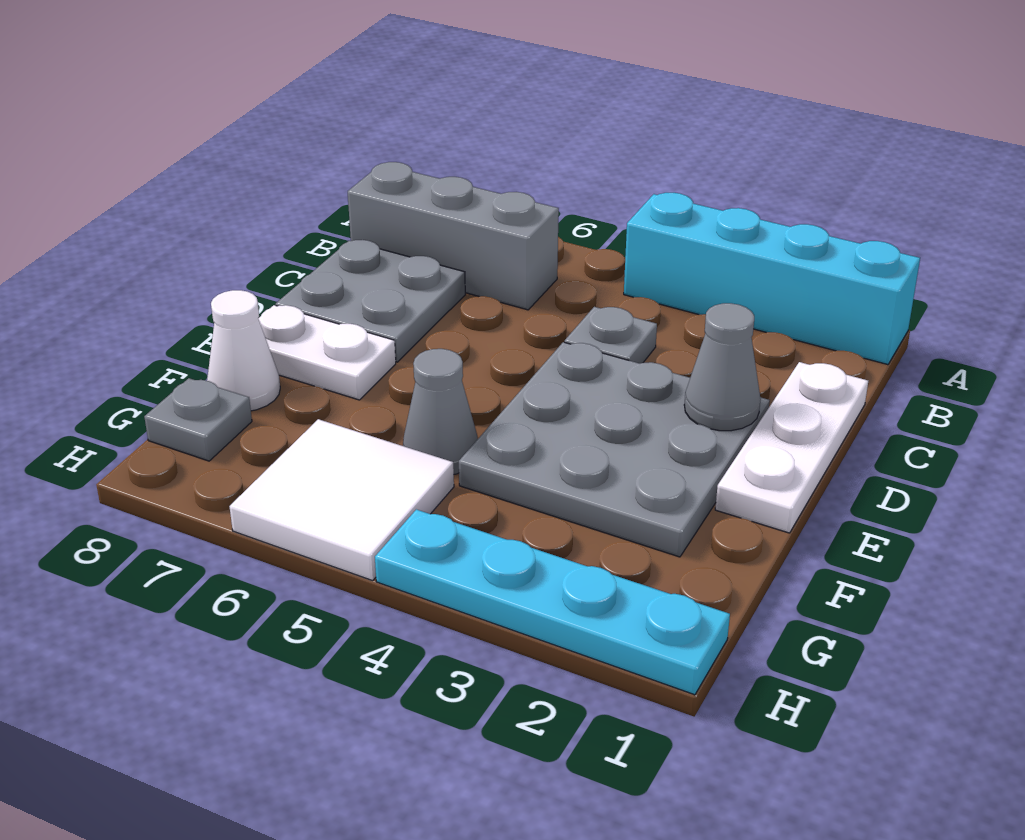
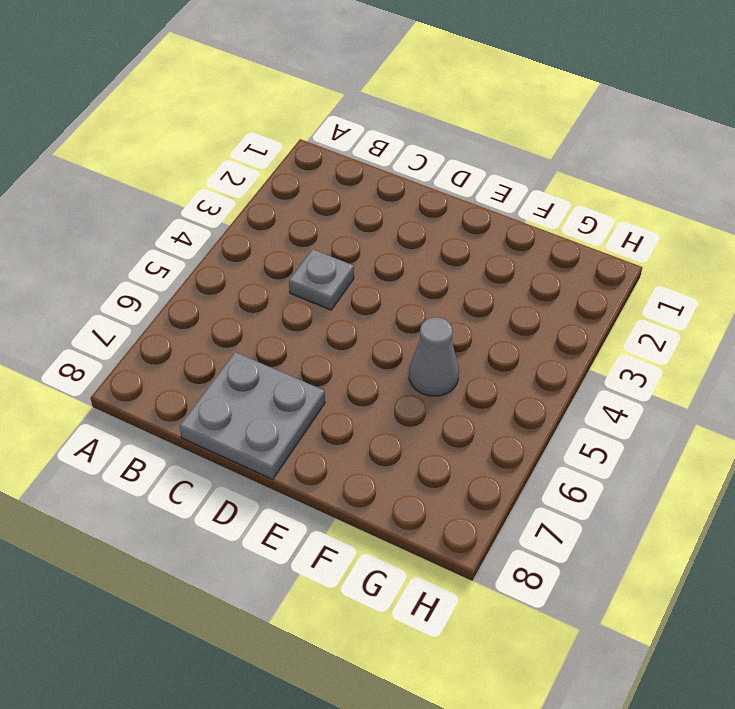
none -> cyan 1x4 brick [624,193,920,365]
none -> grey 1x3 brick [348,162,559,310]
none -> white 1x3 plate [715,362,868,533]

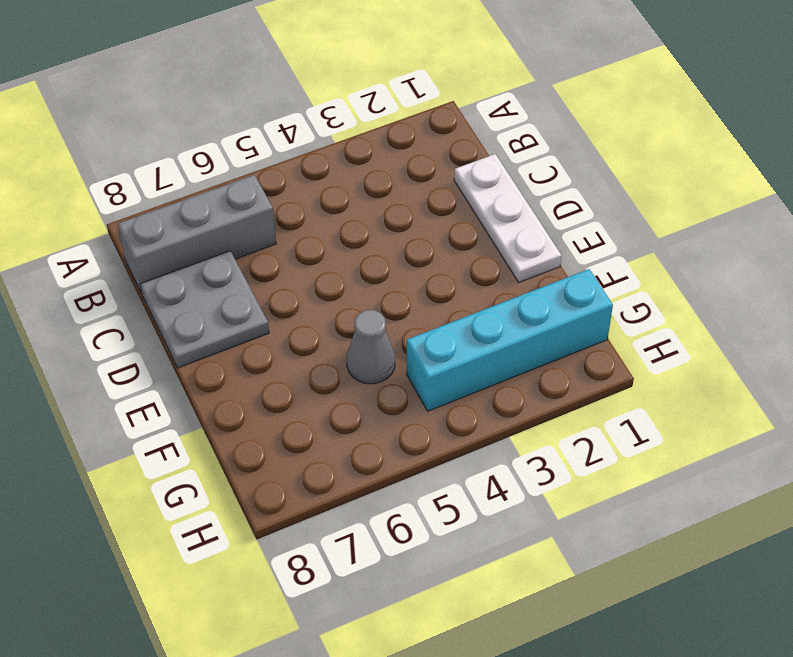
cyan 1x4 brick [407,269,613,411] -> cyan 1x4 brick moved to [624,193,920,365]
none -> grey 1x1 plate [565,307,657,364]
none -> grey 3x3 plate [459,342,770,557]
none -> white 1x2 plate [258,305,396,400]

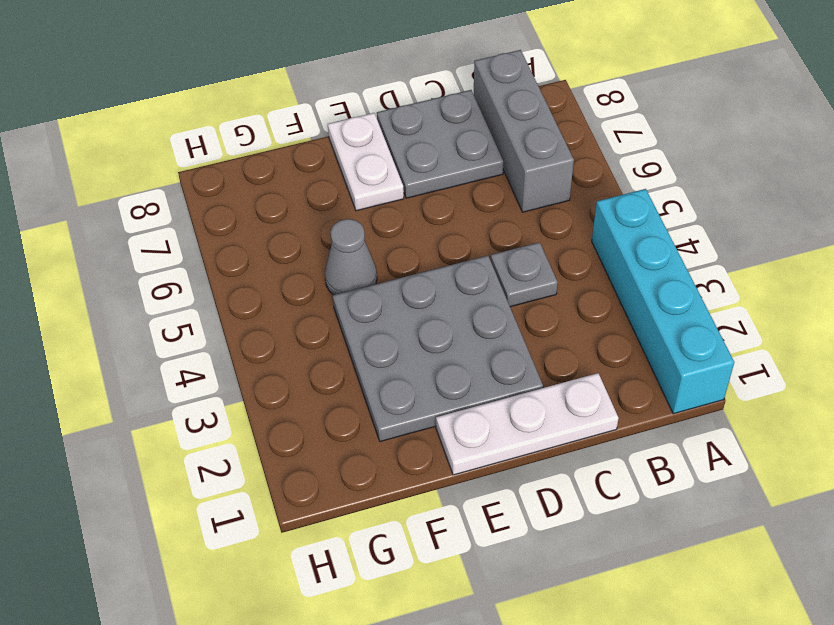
none -> white 1x1 cone [207,290,280,411]
none -> white 2x2 tile [229,419,454,581]
none -> grey 1x1 plate [144,378,252,461]

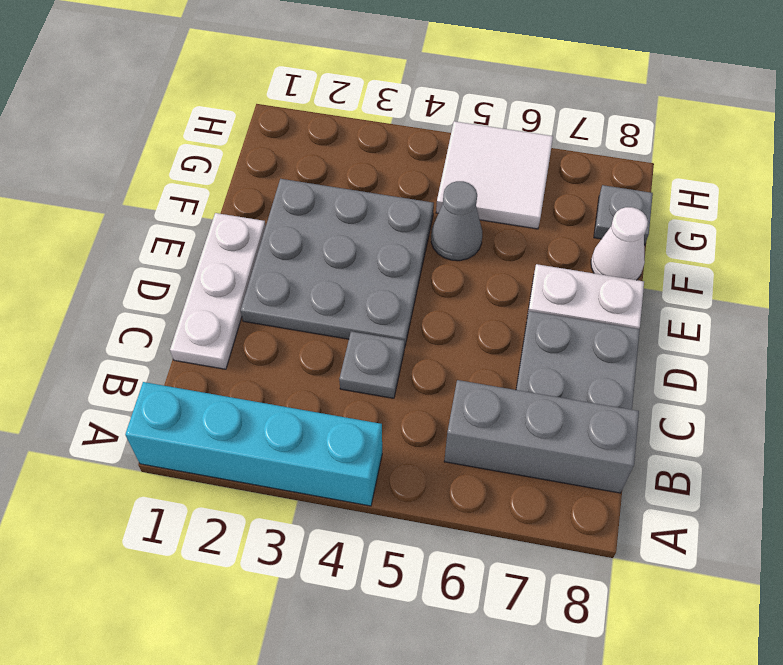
none -> cyan 1x4 plate [375,509,730,695]
none -> grey 1x1 cone [684,303,761,431]

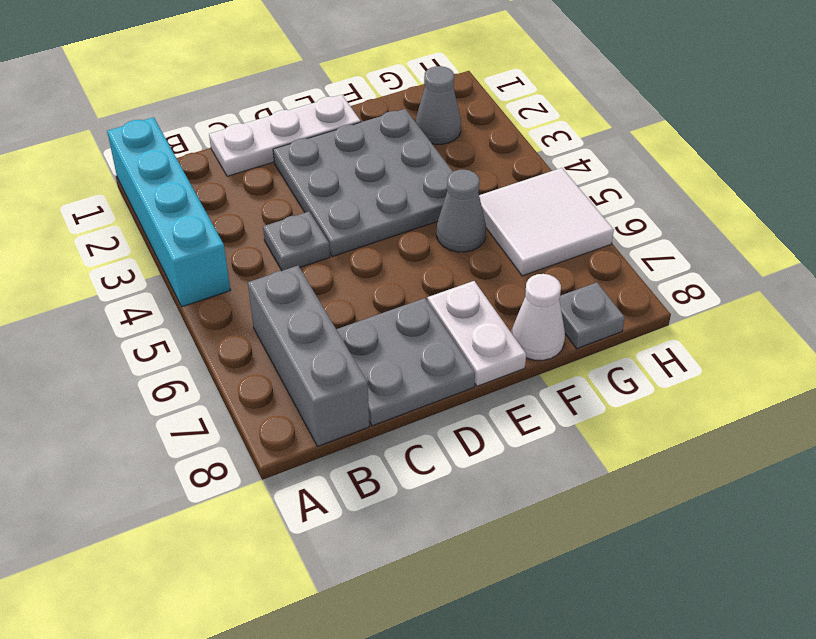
grey 1x1 cone [416,66,461,144] -> grey 1x1 cone moved to [684,303,761,431]
none -> cyan 1x4 plate [375,509,730,695]

